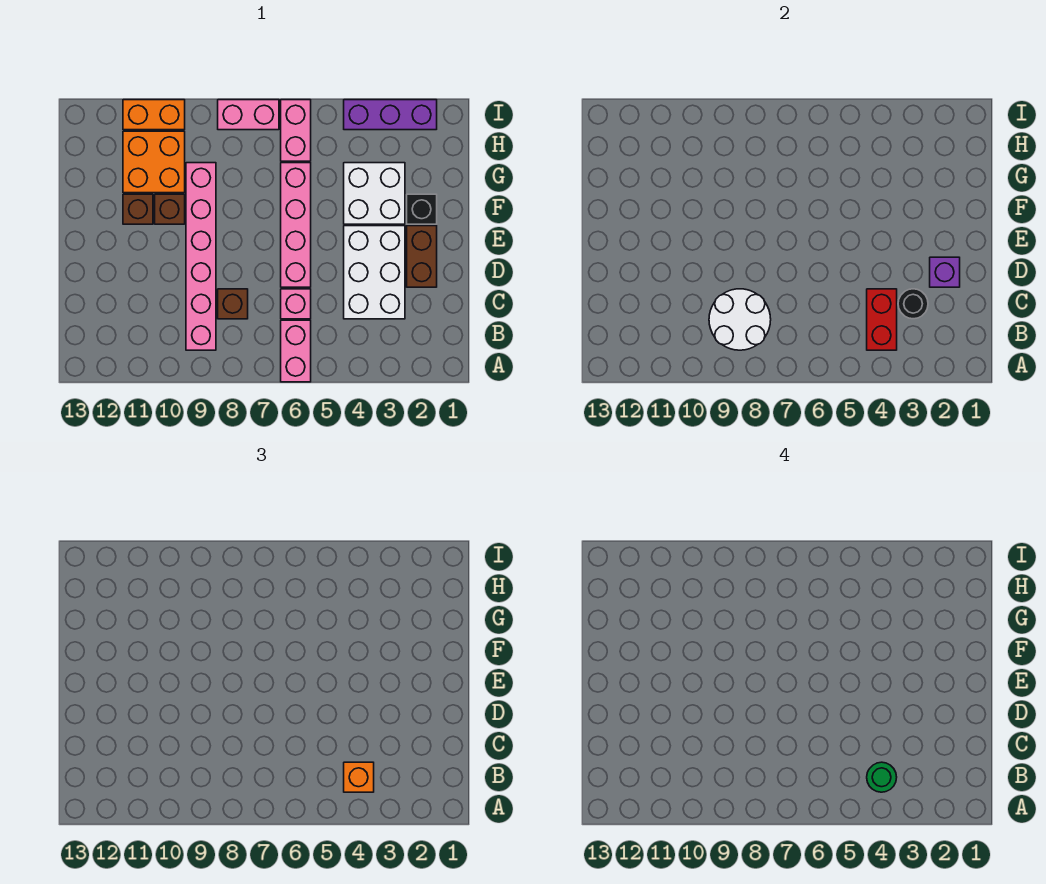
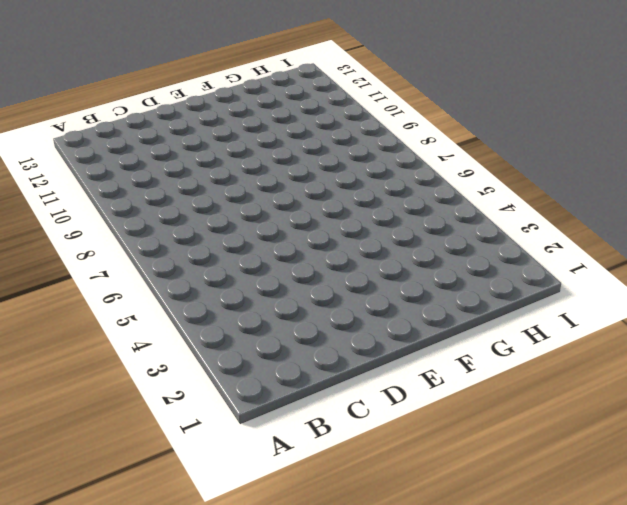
none -> pink 1x2 brick [281,320,311,382]
none -> pink 1x6 brick [186,163,216,350]
none -> white 2x3 brick [344,226,405,319]

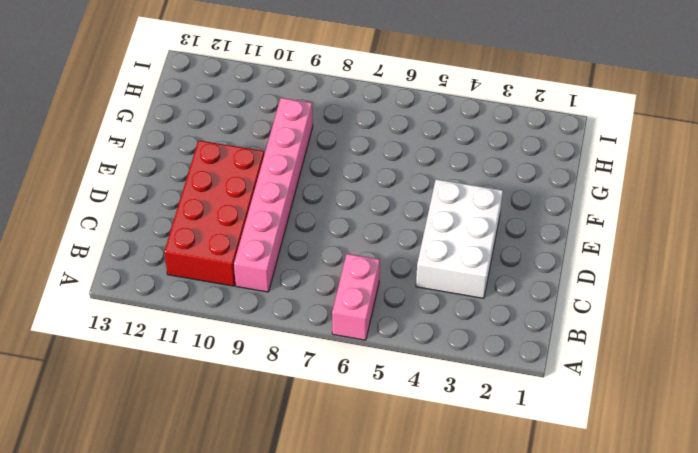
red 2x4 brick [164,140,264,286] -> none
none -> pink 1x1 brick [281,289,311,319]
none -> brown 1x1 brick [218,289,248,319]
none -> brown 1x2 brick [407,226,437,287]

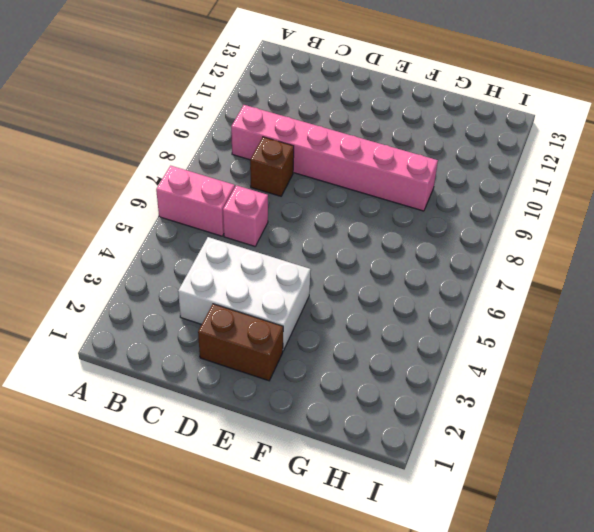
none -> pink 1x4 brick [281,163,311,287]
none -> black 1x1 brick [407,194,437,224]
none -> white 2x2 brick [344,163,405,224]

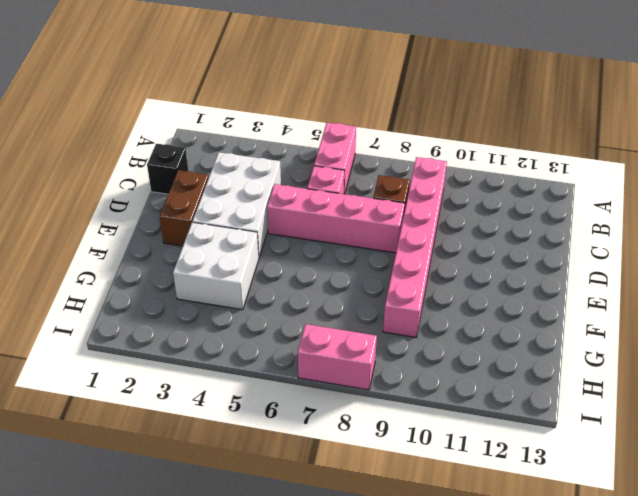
black 1x1 brick [147,144,188,194] -> black 1x1 brick moved to [407,194,437,224]
pink 1x4 brick [267,184,405,253] -> pink 1x4 brick turned to [281,163,311,287]
none -> brown 1x1 brick [155,194,185,224]
none -> brown 1x1 brick [123,194,153,224]
none -> orange 2x2 brick [123,131,185,193]

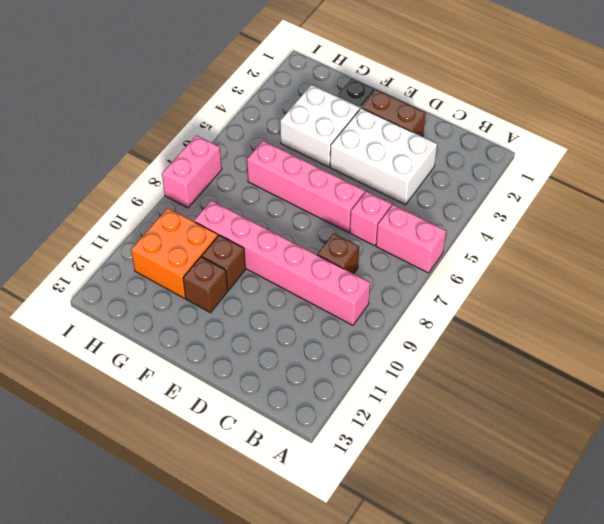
none -> pink 1x2 brick [281,100,311,161]
none -> purple 1x3 brick [344,100,437,130]
none -> orange 1x2 brick [123,100,185,130]

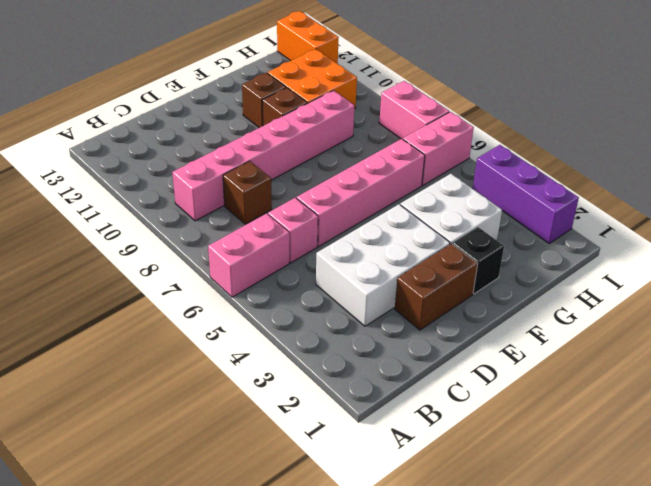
orange 1x2 brick [277,11,339,64] -> orange 1x2 brick moved to [123,100,185,130]
none -> red 1x2 brick [867,289,897,350]
none -> white 2x2 round brick [709,289,771,350]
none -> black 1x1 round brick [898,289,928,319]

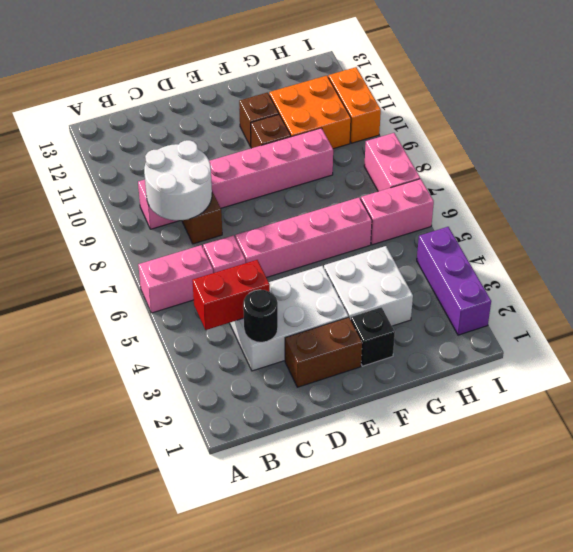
none -> purple 1x1 brick [930,257,960,287]
none -> orange 1x1 brick [344,762,374,792]
none -> green 1x1 round brick [867,762,897,792]

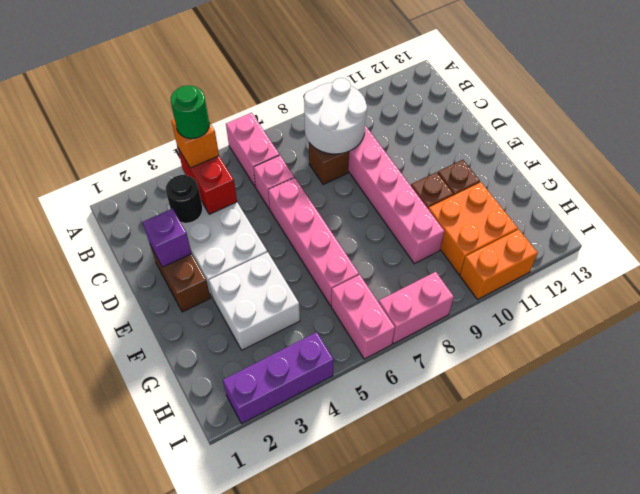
none -> black 1x1 brick [407,194,437,224]

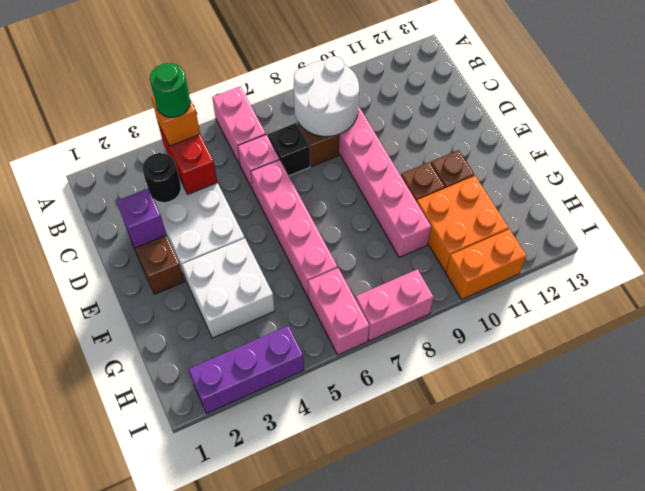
black 1x1 brick [268,123,310,176] -> black 1x1 brick moved to [407,194,437,224]

